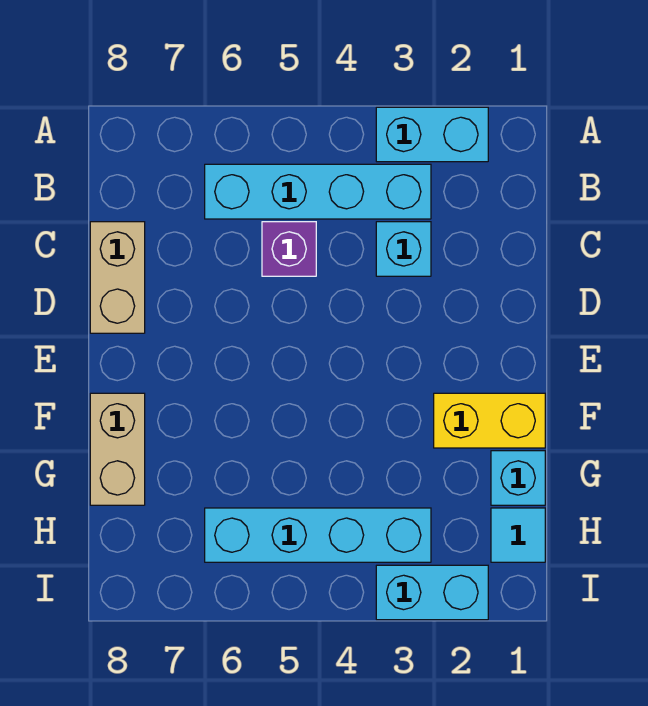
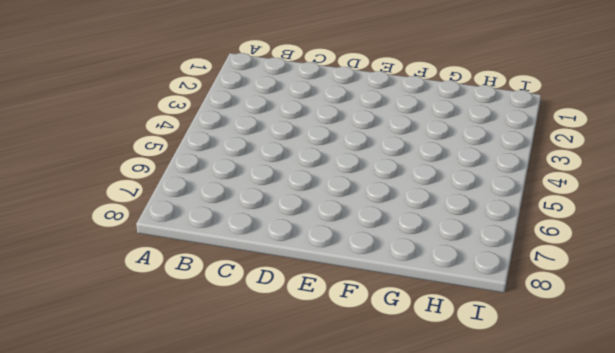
none -> cyan 1x2 brick [376,107,488,162]
none -> cyan 1x4 brick [205,164,431,219]

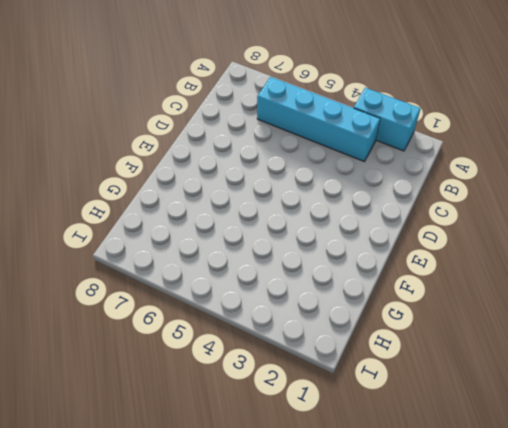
none -> cyan 1x1 brick [376,222,431,276]
none -> purple 1x1 brick [262,222,316,276]

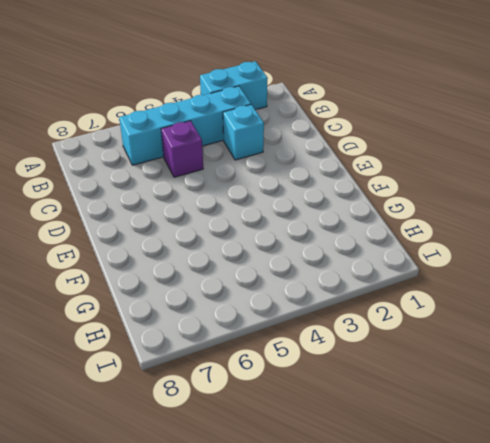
none -> tan 1x2 brick [90,222,145,333]
none -> yellow 1x2 brick [434,393,545,448]

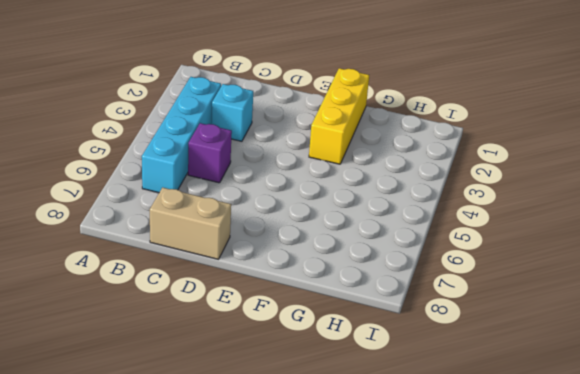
yellow 1x3 brick [309,68,369,164] -> yellow 1x2 brick [434,393,545,448]
none -> cyan 1x2 brick [376,107,488,162]
none -> tan 1x2 brick [90,393,145,505]

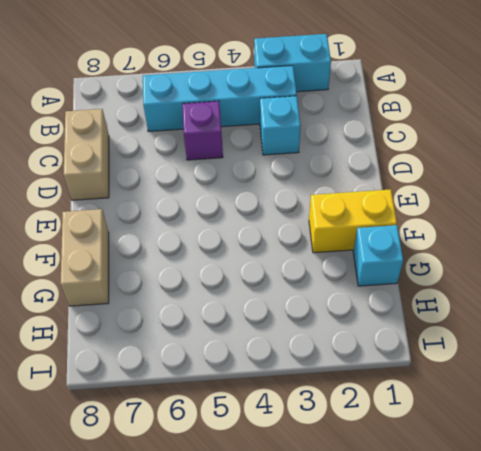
none -> cyan 1x1 tile [491,508,545,562]
none -> cyan 1x4 brick [205,508,431,562]

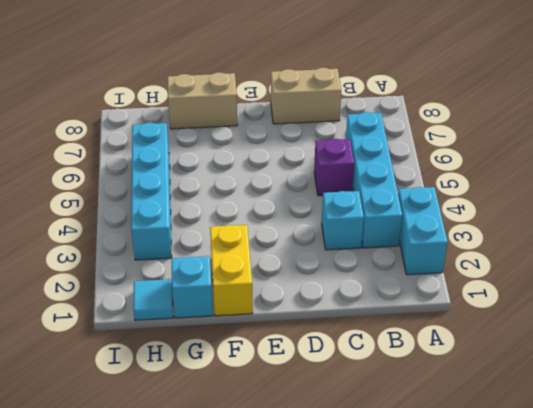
none -> cyan 1x2 brick [376,565,488,620]

